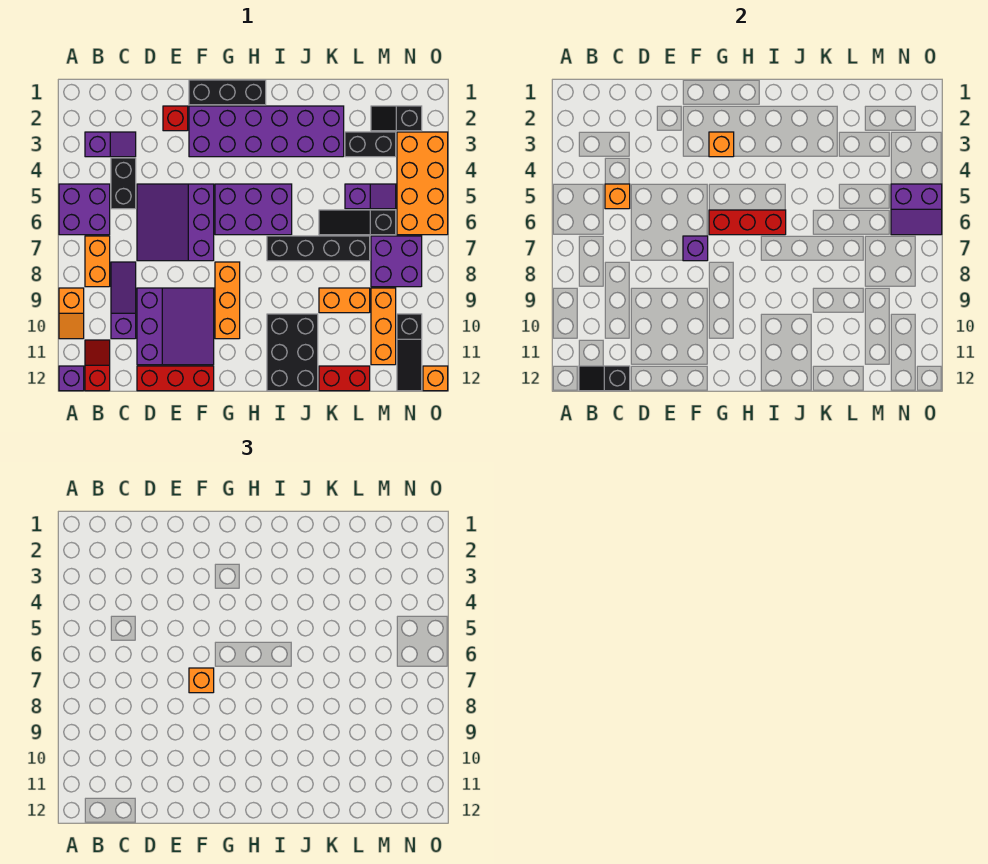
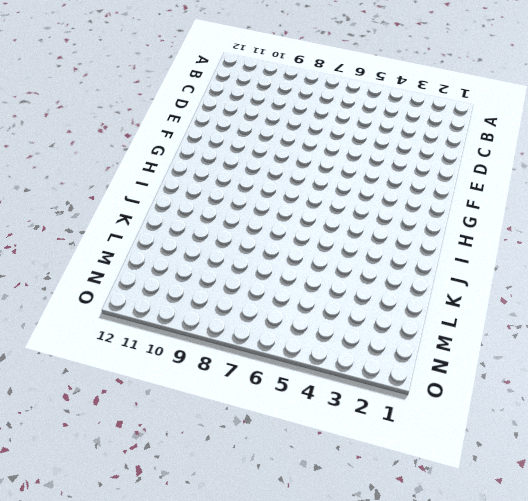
none -> purple 2x2 brick [59,184,110,235]
none -> orange 1x2 slope [59,288,84,339]
none -> purple 1x1 brick [59,366,84,391]
none -> purple 1x2 slope [85,132,136,157]

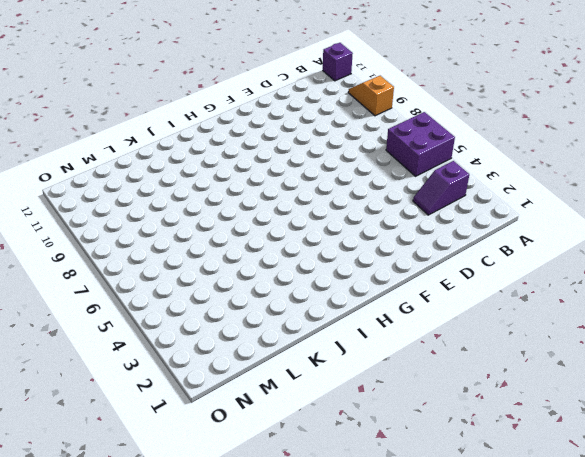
none -> orange 1x2 brick [85,236,110,287]
none -> red 1x2 slope [85,340,110,391]
none -> black 1x2 brick [111,158,136,209]
none -> purple 1x3 slope [111,262,136,339]

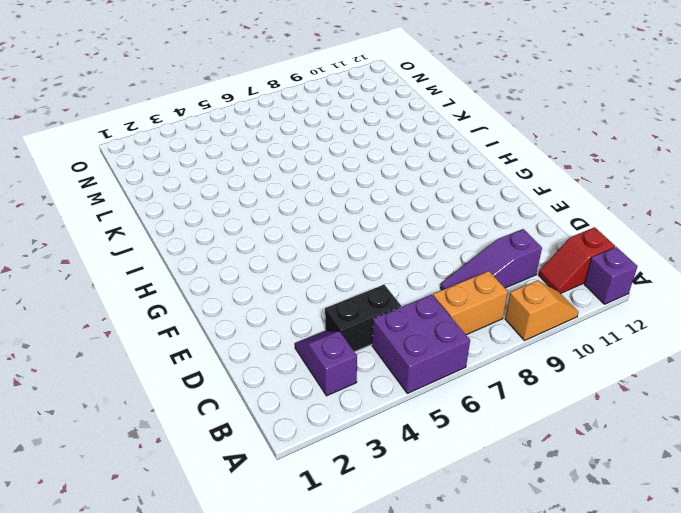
none -> purple 3x3 slope [137,184,214,261]
none -> purple 3x3 slope [137,288,214,365]
none -> red 1x3 brick [137,366,214,391]
none -> red 1x1 brick [163,106,188,131]

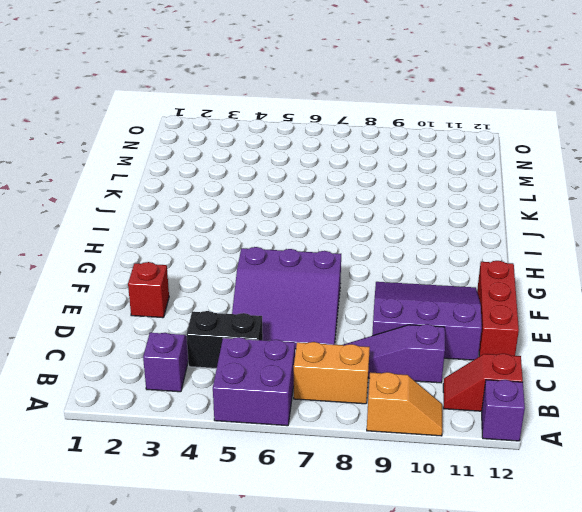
none -> black 1x3 brick [189,80,266,105]
none -> purple 2x6 brick [189,106,344,157]
none -> purple 2x3 brick [215,184,292,235]
none -> orange 1x3 brick [215,262,240,339]

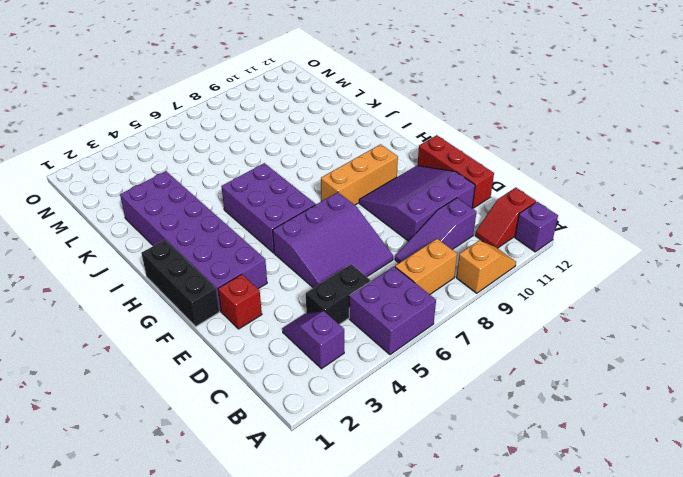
none -> black 1x4 brick [267,236,370,261]
none -> black 2x3 brick [267,314,318,391]
none -> black 1x3 slope [319,210,396,235]
none -> orange 1x2 brick [319,288,370,313]

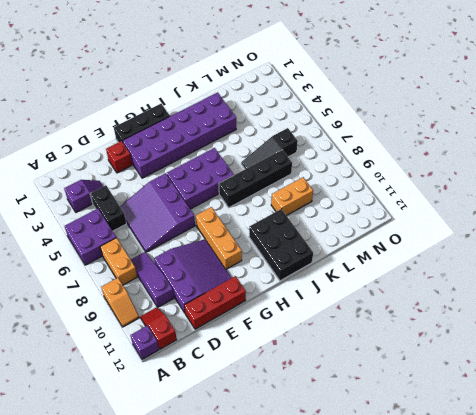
none -> red 1x2 brick [319,366,370,391]
none -> black 1x2 brick [345,132,396,157]
none -> purple 1x2 slope [345,184,396,209]
none -> black 1x2 slope [371,106,422,131]

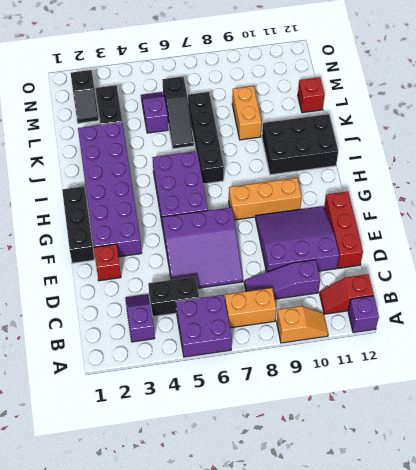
red 1x1 brick [298,77,324,113] -> red 1x2 brick [319,366,370,391]
none -> purple 2x2 brick [371,236,422,287]
none -> orange 1x3 brick [371,288,396,365]
none -> orange 2x4 brick [397,132,448,235]
none -> black 1x3 slope [397,314,422,391]

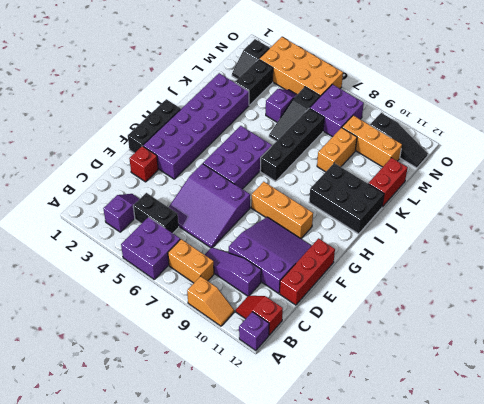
none -> orange 1x1 brick [423,366,448,391]
none -> black 1x2 slope [579,366,630,391]
none -> orange 1x1 brick [605,184,630,209]
none -> purple 1x1 brick [683,236,708,261]

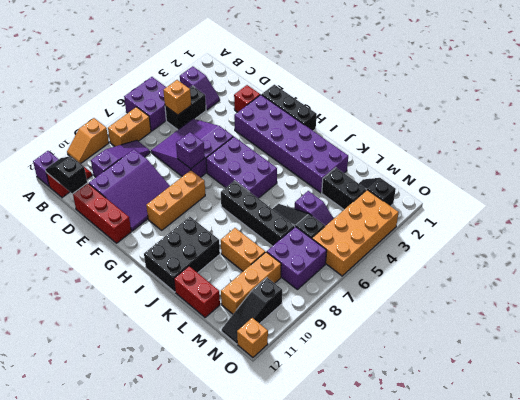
none -> orange 1x1 brick [709,132,734,157]
none -> red 1x3 brick [709,210,786,235]
none -> purple 2x2 slope [891,184,942,235]
none -> orange 1x1 brick [189,668,214,693]

